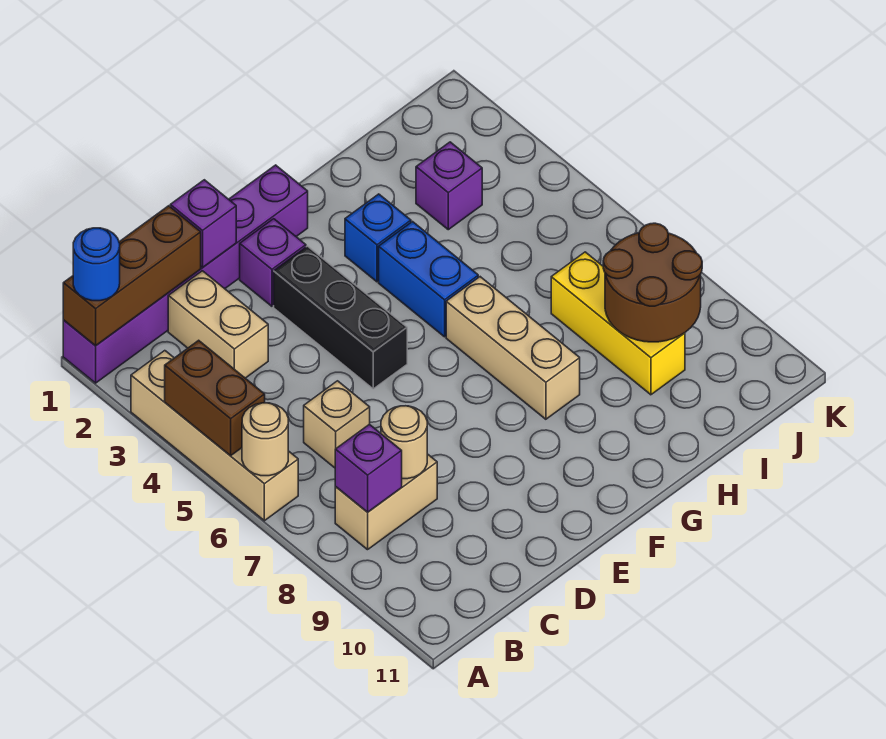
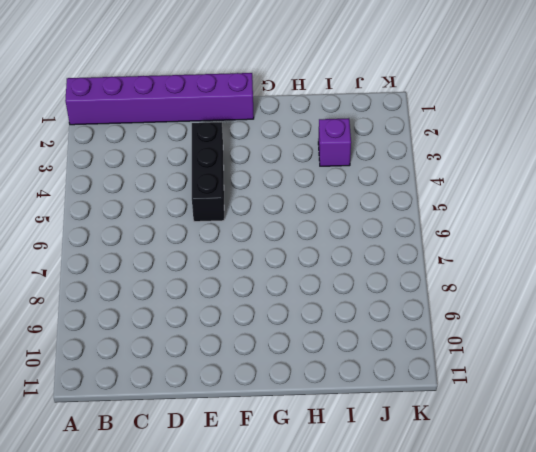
none -> tan 1x4 brick [131,351,298,521]
none -> tan 1x2 brick [335,454,437,550]
none -> tan 1x2 brick [168,271,268,378]

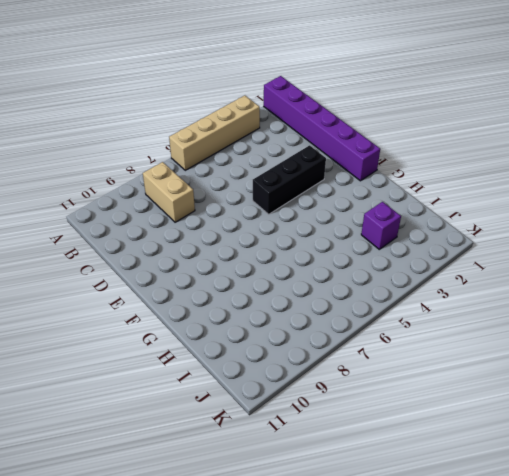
none -> tan 1x2 brick [168,271,268,378]
none -> tan 1x1 brick [304,381,370,468]
none -> purple 1x1 brick [240,219,306,306]

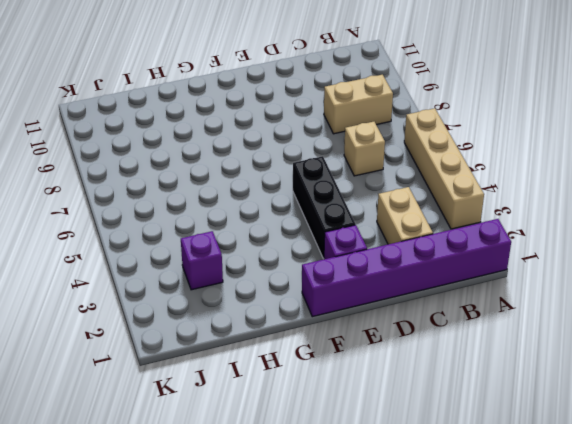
none -> blue 1x1 brick [345,194,411,282]
none -> blue 1x2 brick [379,222,478,337]
none -> tan 1x3 brick [446,277,580,419]

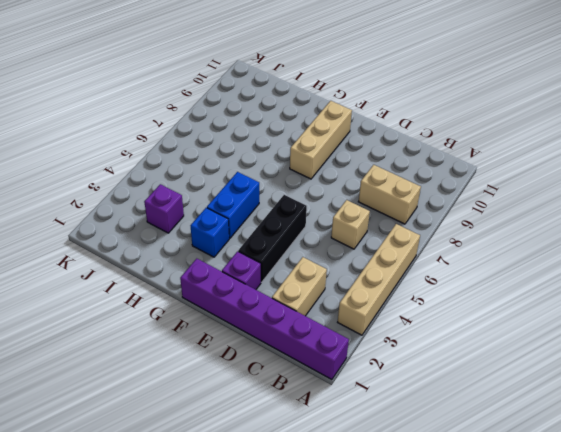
tan 1x3 brick [290,101,352,179] -> tan 1x3 brick moved to [446,277,580,419]
none -> yellow 1x3 brick [551,252,685,395]
none -> brown 1x3 brick [63,206,201,346]
none -> brown 1x2 brick [165,340,265,456]

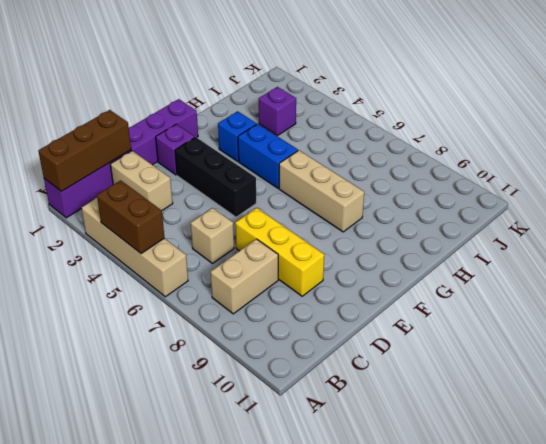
yellow 1x3 brick [235,208,324,296] -> yellow 1x3 brick moved to [551,252,685,395]
none -> tan 1x1 round brick [242,403,288,476]
none -> purple 1x1 brick [335,424,402,512]
none -> tan 1x1 round brick [381,406,427,479]

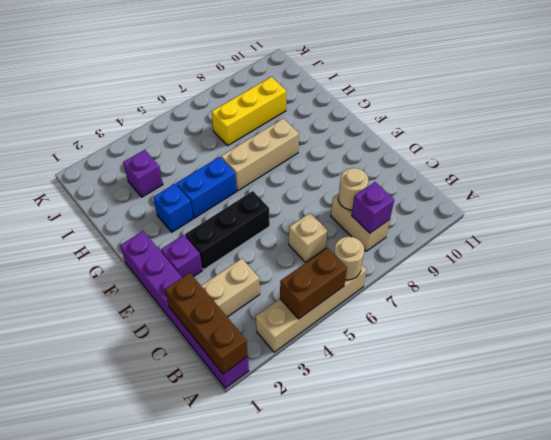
none -> purple 1x1 brick [170,180,236,267]
none -> brown 2x2 round brick [603,223,702,342]
none -> blue 1x1 round brick [73,228,120,301]

